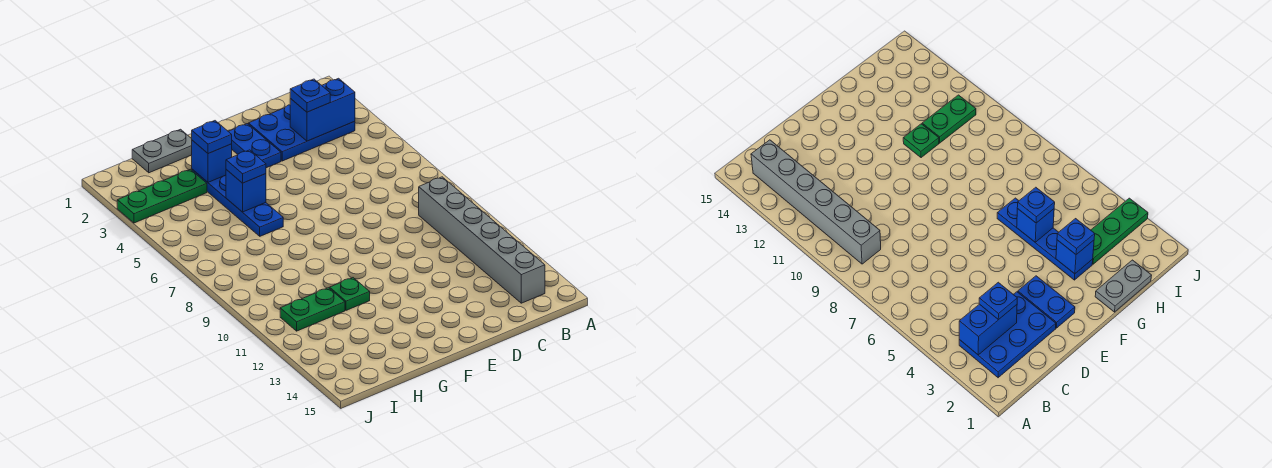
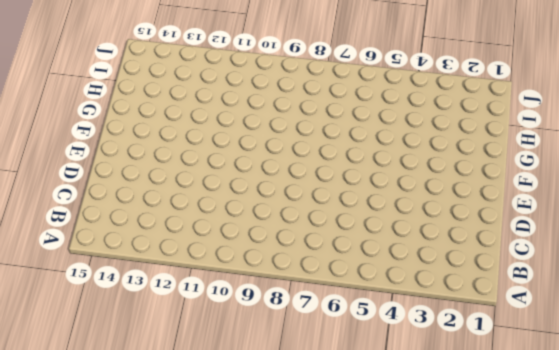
none -> blue 2x3 plate [248,105,355,161]
none -> grey 1x6 brick [419,177,545,303]
none -> blue 1x2 plate [228,124,281,168]

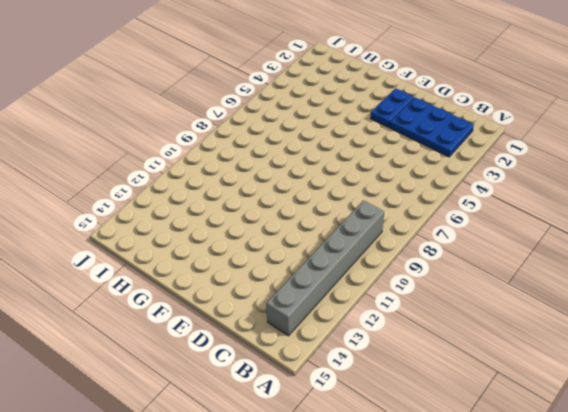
none -> grey 1x2 plate [132,129,192,173]
none -> blue 1x4 plate [192,169,283,236]
none -> green 1x1 plate [330,278,370,310]

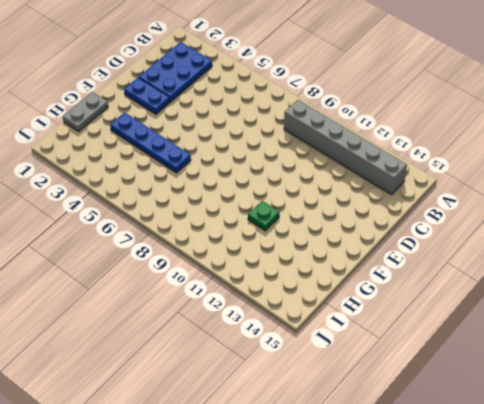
none -> green 1x3 plate [117,169,207,223]
none -> green 1x2 plate [280,288,345,331]
none -> blue 1x2 brick [290,78,355,141]

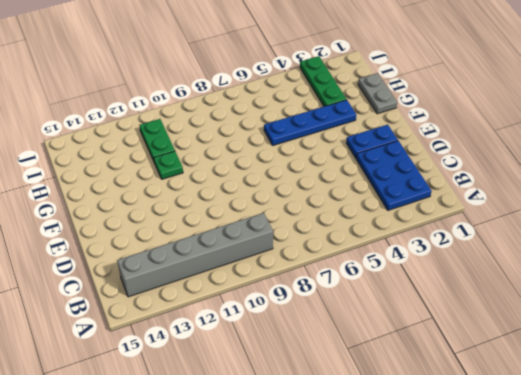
none -> blue 1x2 brick [290,78,355,141]
none -> blue 1x1 brick [192,140,232,182]
none -> blue 1x1 brick [226,170,266,212]

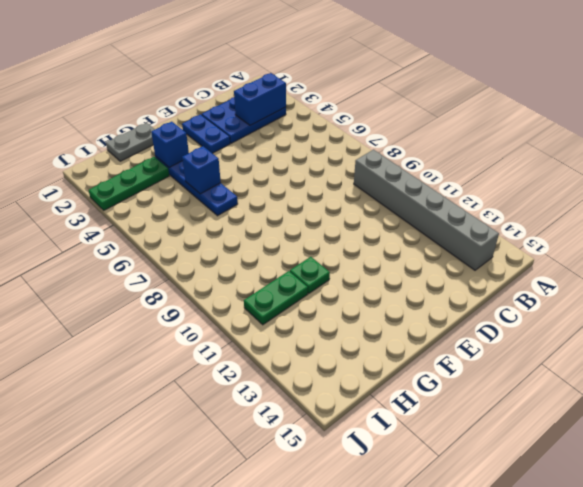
none -> blue 1x1 plate [290,79,330,112]
none -> blue 1x1 plate [192,121,232,154]
none -> blue 1x1 plate [226,150,266,183]

